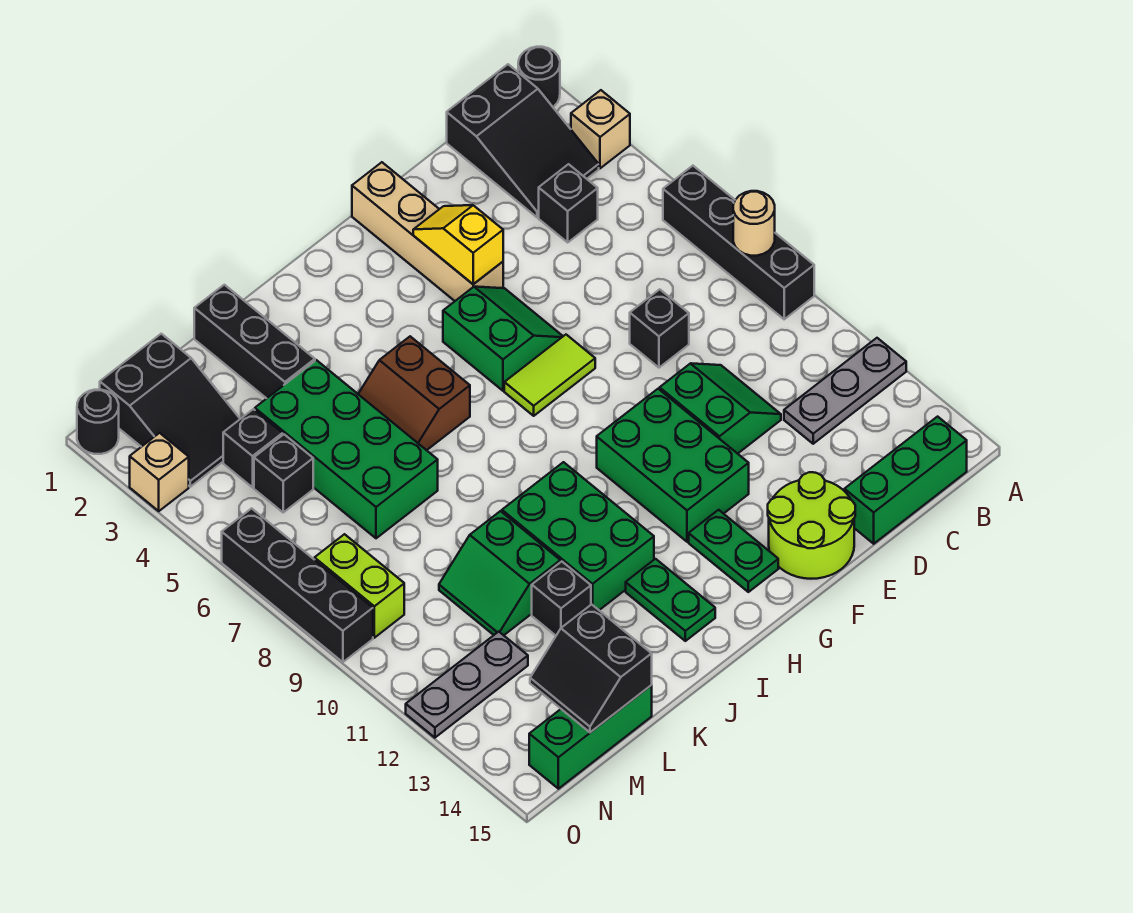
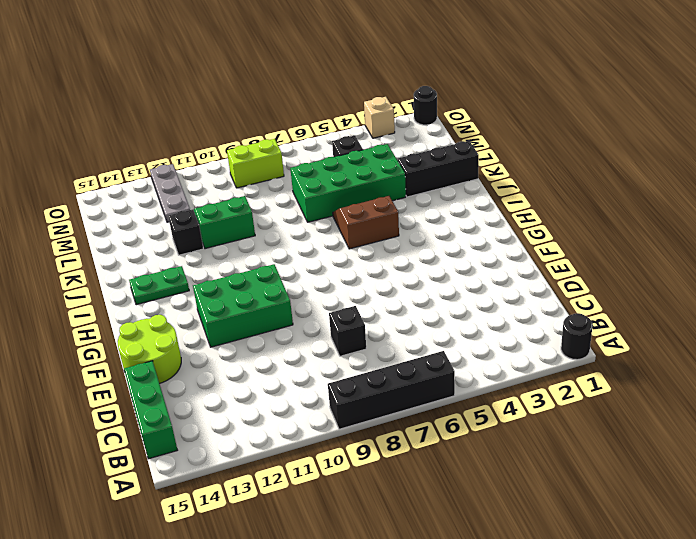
none -> tan 1x1 brick [571,90,630,168]
none -> grey 1x3 plate [784,338,906,444]
none -> black 2x3 slope [447,64,599,217]
none -> black 1x1 brick [539,164,598,242]

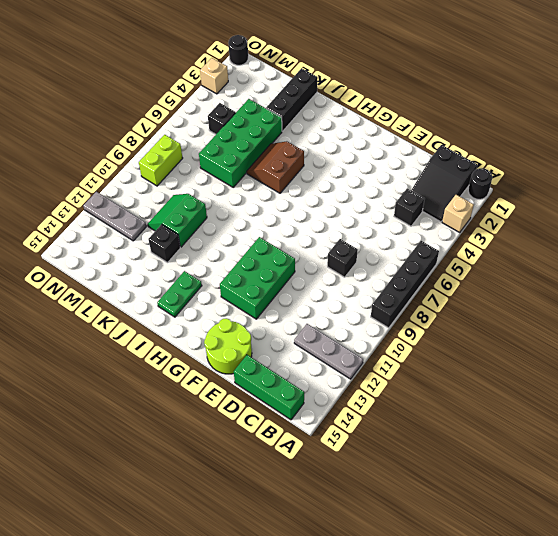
none -> green 2x2 slope [660,363,781,454]
none -> tan 1x4 brick [352,162,503,301]
none -> green 2x2 slope [443,287,563,391]
none -> lime 1x2 tile [504,335,595,416]

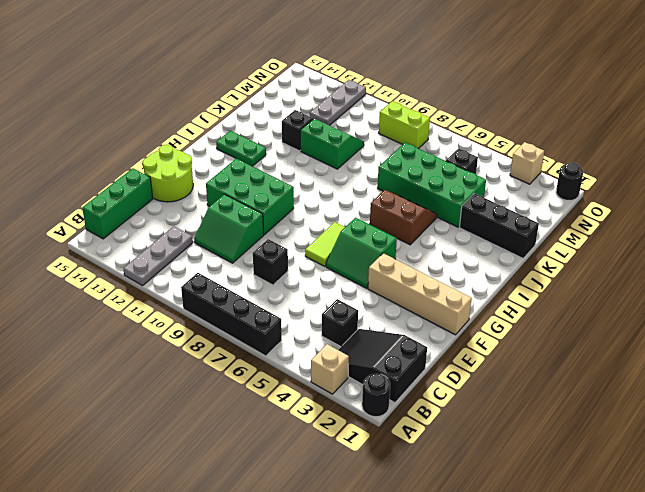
none -> green 1x2 plate [689,510,778,592]
none -> green 2x3 brick [502,462,654,610]
none -> green 1x3 brick [529,685,652,789]
none -> black 2x3 slope [100,334,240,487]

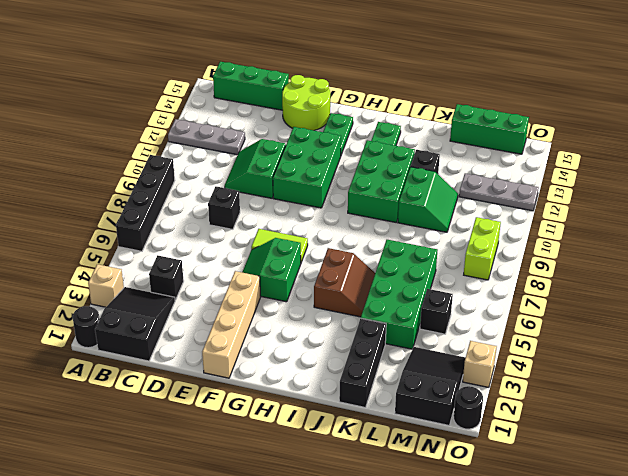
none -> black 1x1 brick [223,409,283,487]
none -> black 1x4 brick [222,508,373,662]
none -> tan 1x1 round brick [733,191,775,256]
none -> yellow 1x2 slope [413,205,503,284]

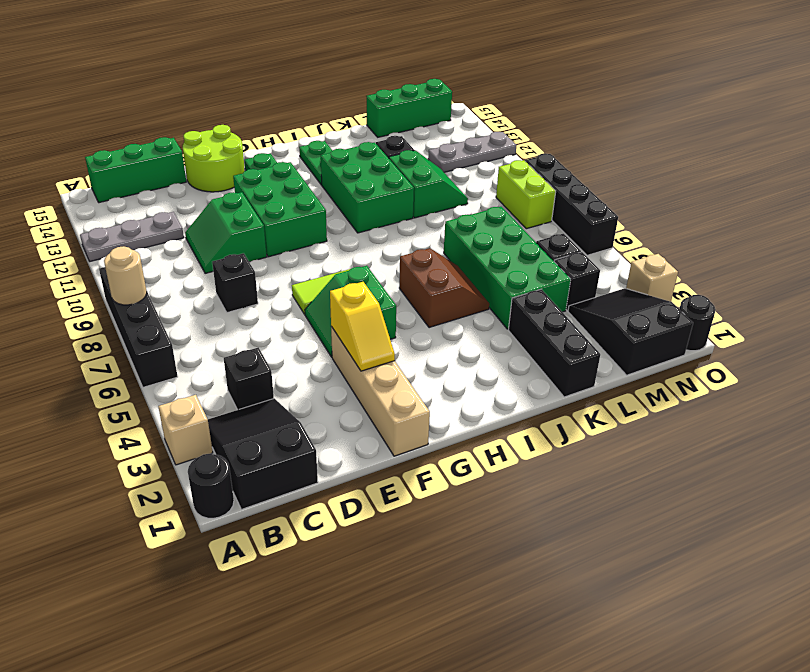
none -> black 2x2 slope [530,604,652,732]

